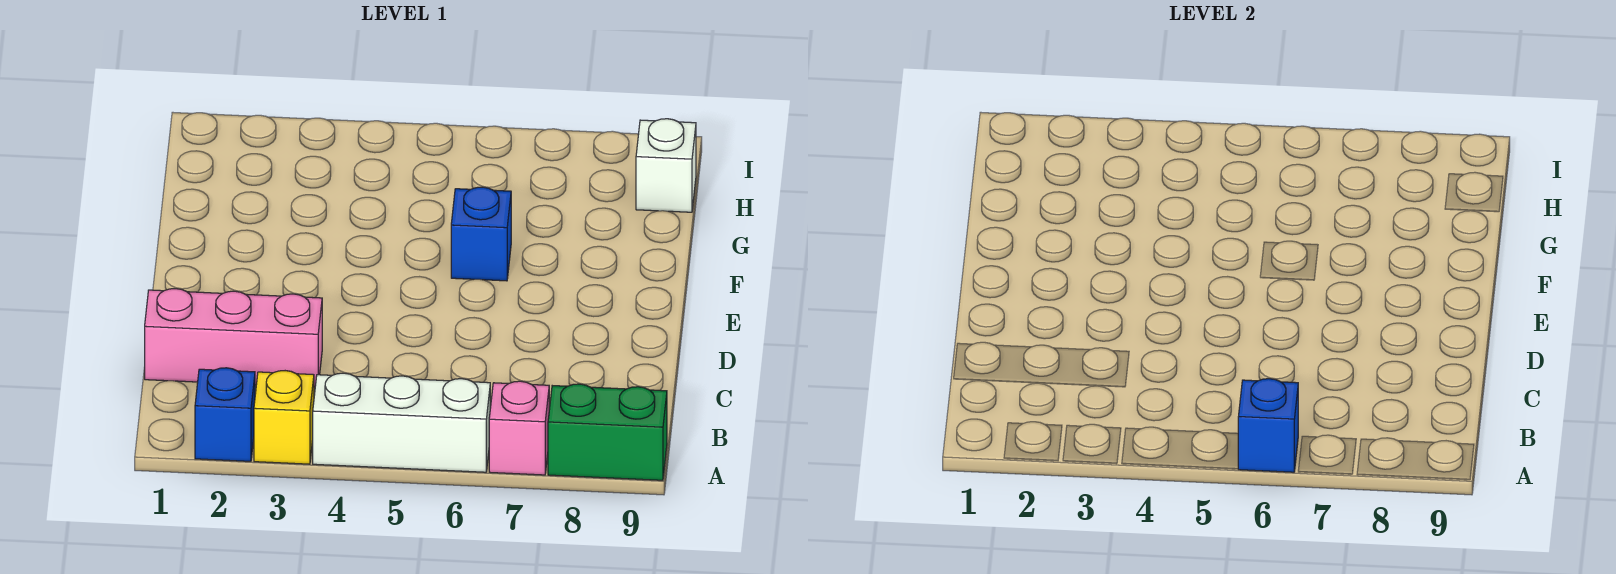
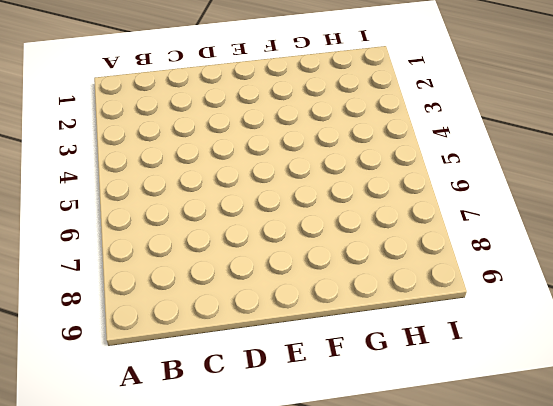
none -> blue 1x1 brick [195,368,255,461]
none -> yellow 1x1 brick [254,371,314,464]

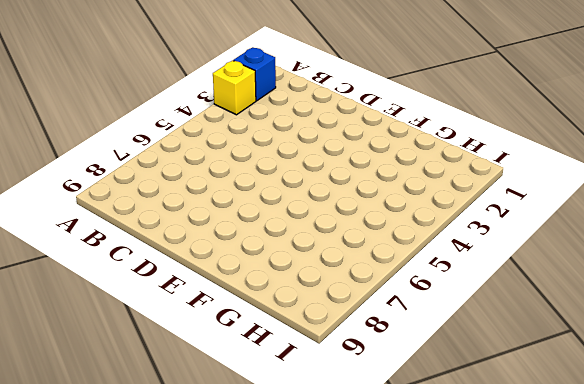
none -> white 1x3 brick [313,373,490,472]
none -> pink 1x1 brick [489,381,549,475]

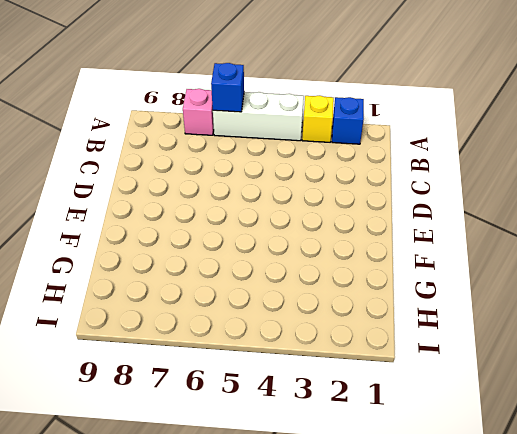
none -> green 1x2 brick [548,384,667,480]
none -> pink 1x3 brick [145,289,322,387]

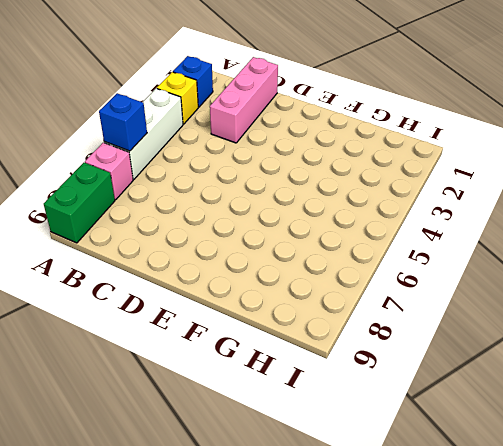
none -> blue 1x1 brick [451,187,511,281]
none -> white 1x1 brick [636,119,696,212]

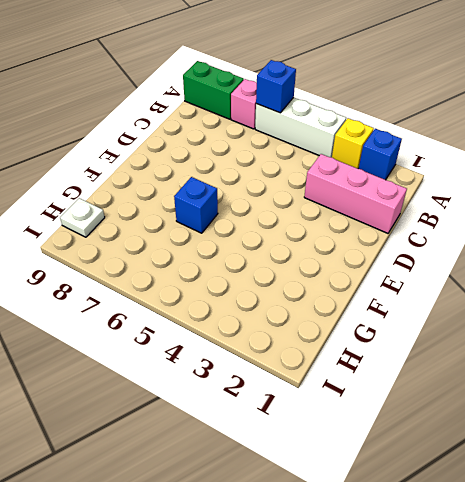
white 1x1 plate [60,198,105,237] -> white 1x1 brick [636,119,696,212]

